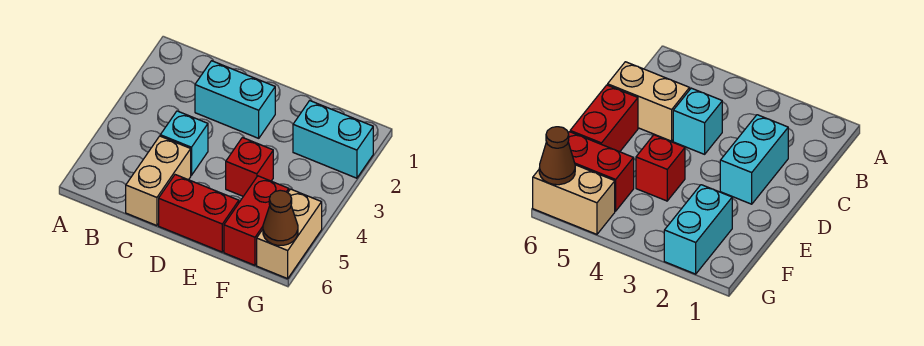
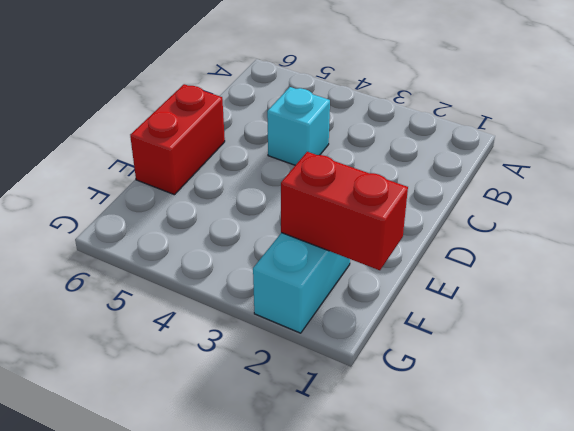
red 1x2 brick [281,152,408,270] -> red 1x2 brick moved to [224,176,289,265]
none -> cyan 1x2 brick [195,61,275,138]
none -> tan 1x2 brick [126,136,191,226]

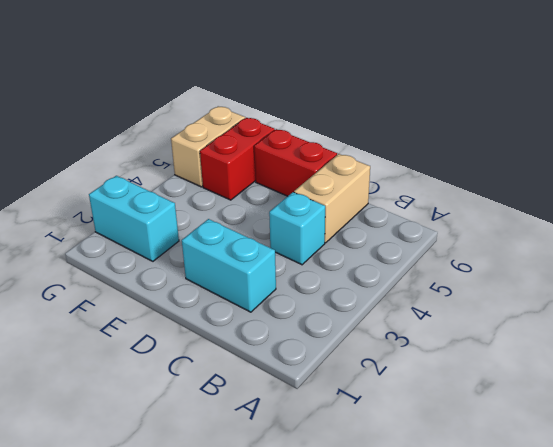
none -> red 1x1 brick [226,138,273,196]
none -> brown 1x1 cone [263,190,298,245]

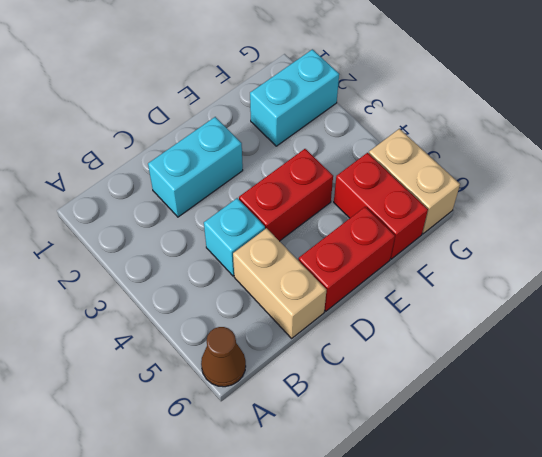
brown 1x1 cone [201,327,246,387] -> brown 1x1 cone moved to [263,190,298,245]
red 1x2 brick [239,149,333,241] -> red 1x1 brick [226,138,273,196]

